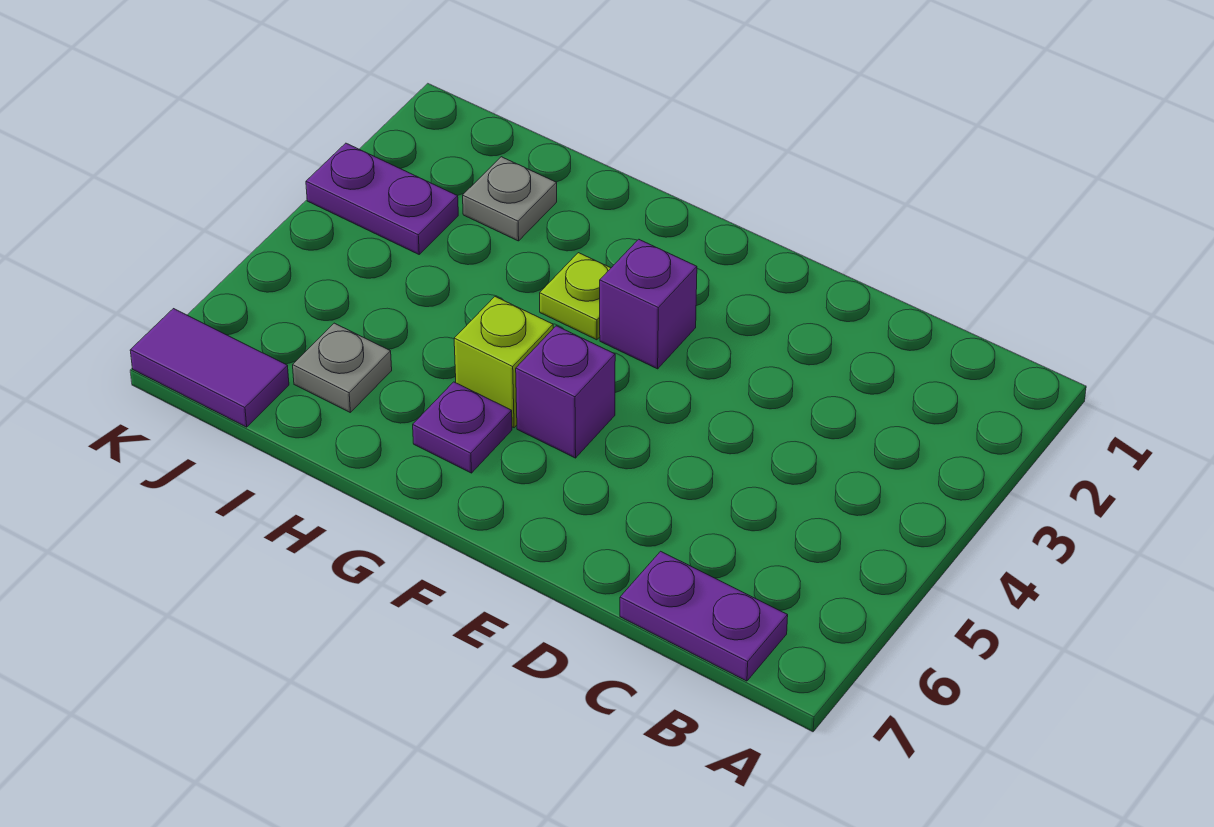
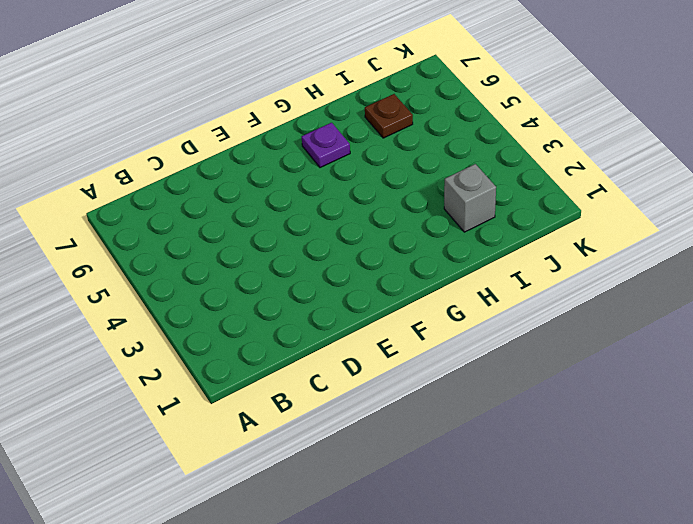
grey 1x1 brick [444,164,496,232] -> grey 1x1 plate [463,157,557,241]
brown 1x1 plate [365,94,413,138] -> grey 1x1 plate [293,323,392,412]
none -> purple 1x2 plate [620,551,788,681]
none -> purple 1x1 brick [600,239,697,369]

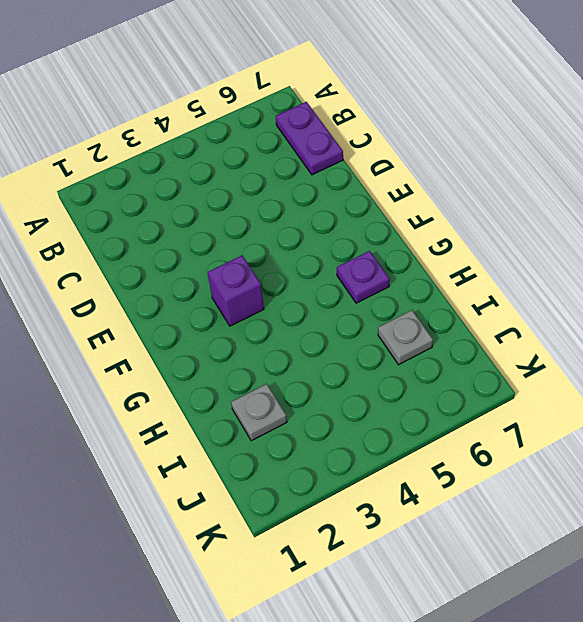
none -> purple 1x1 brick [516,326,615,458]
none -> lime 1x1 plate [540,253,611,340]

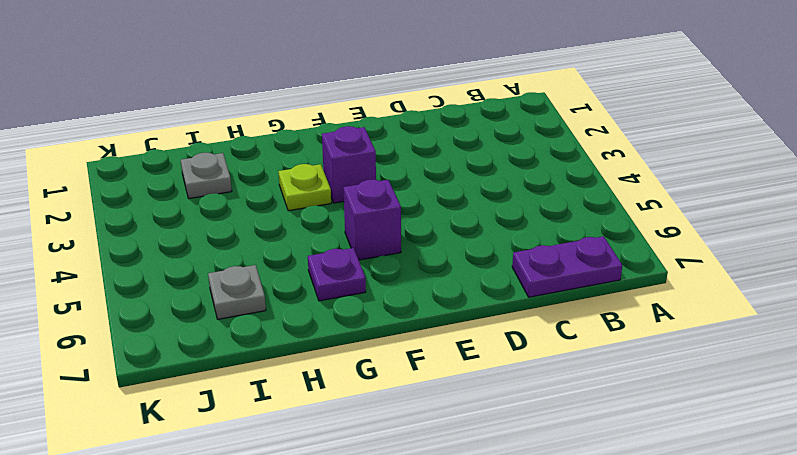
none -> lime 1x1 brick [454,297,553,428]
none -> purple 1x2 plate [306,143,458,254]

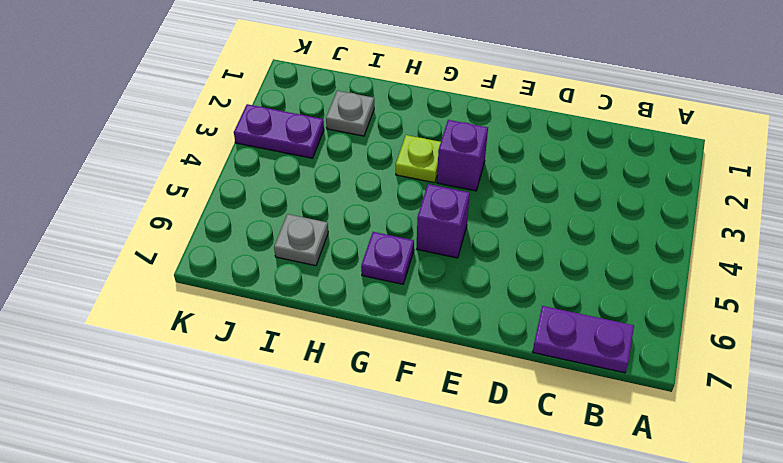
none -> lime 1x1 brick [454,297,553,428]
none -> purple 1x2 tile [130,309,289,427]

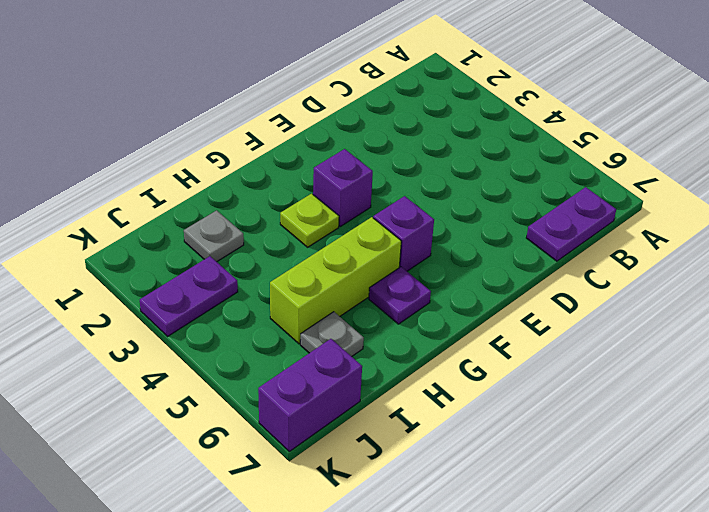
lime 1x3 brick [270,217,401,344] -> lime 1x1 brick [454,297,553,428]
purple 1x2 brick [258,339,362,451] -> purple 1x2 tile [130,309,289,427]

